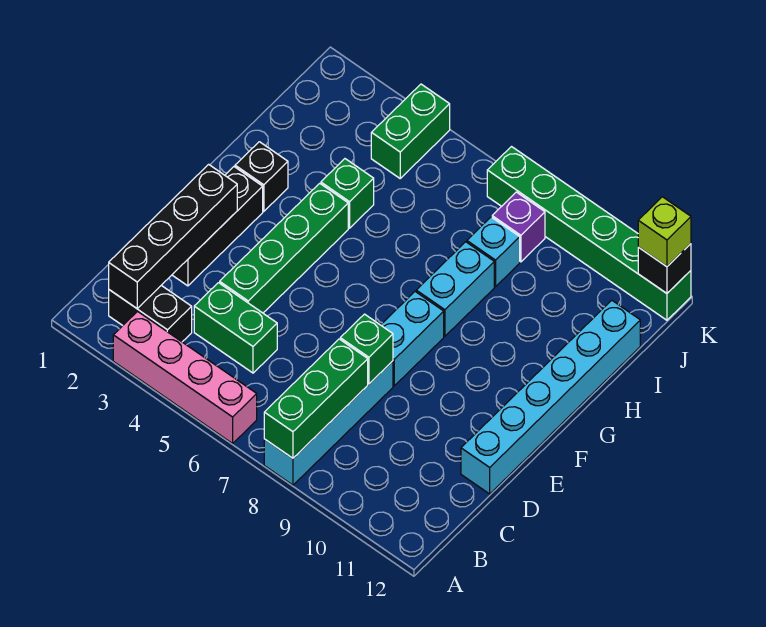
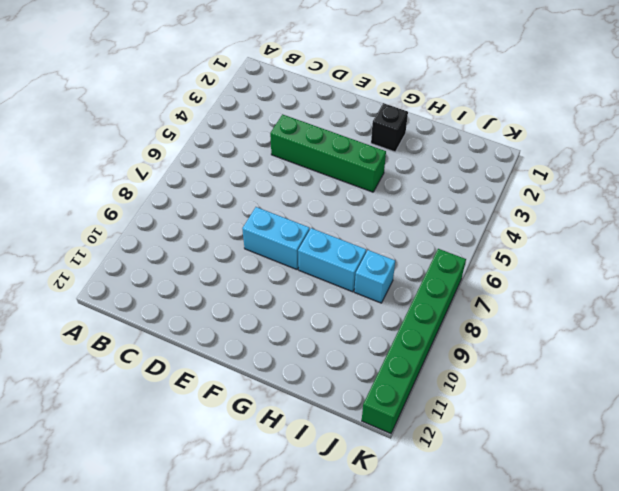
none -> pink 1x4 brick [113,311,257,443]
none -> cyan 1x4 brick [264,361,393,485]
none -> black 1x2 brick [109,286,192,342]

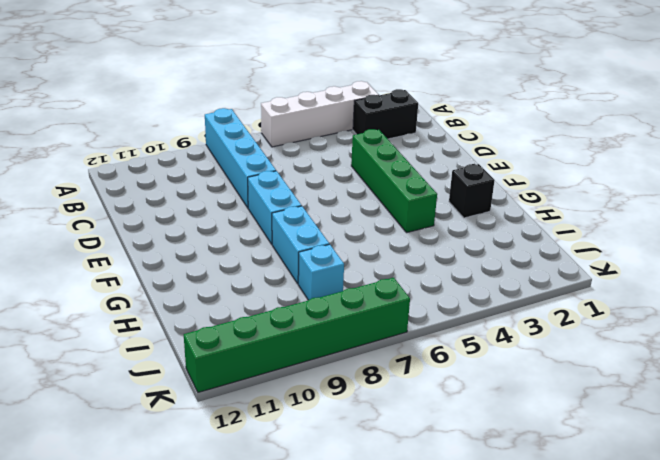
white 1x4 brick [261,81,379,147] -> pink 1x4 brick [113,311,257,443]
none -> green 1x2 brick [194,283,277,373]
none -> black 1x3 brick [172,167,263,286]
none -> cyan 1x6 brick [461,300,640,494]

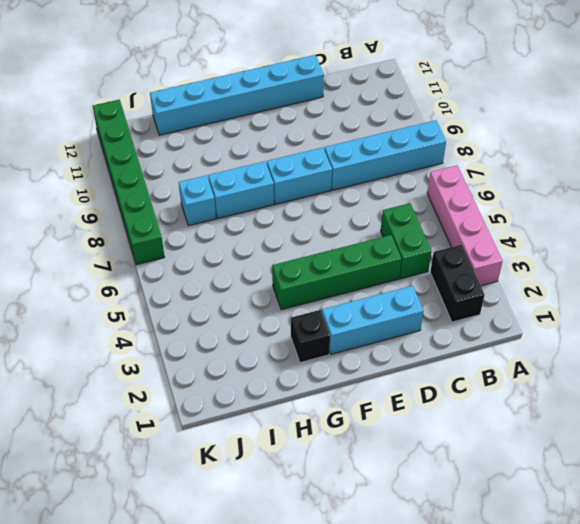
cyan 1x3 brick [322,286,424,354] -> black 1x3 brick [172,167,263,286]
none -> green 1x1 brick [321,159,374,228]
none -> green 1x2 brick [371,84,450,178]
none -> purple 1x1 brick [492,192,545,262]

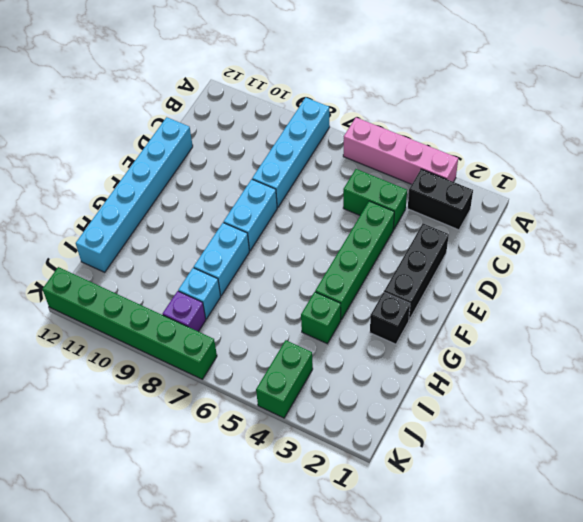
none -> green 1x3 brick [264,339,368,458]
none -> black 1x4 brick [109,164,237,308]
none -> green 1x1 brick [340,314,393,384]

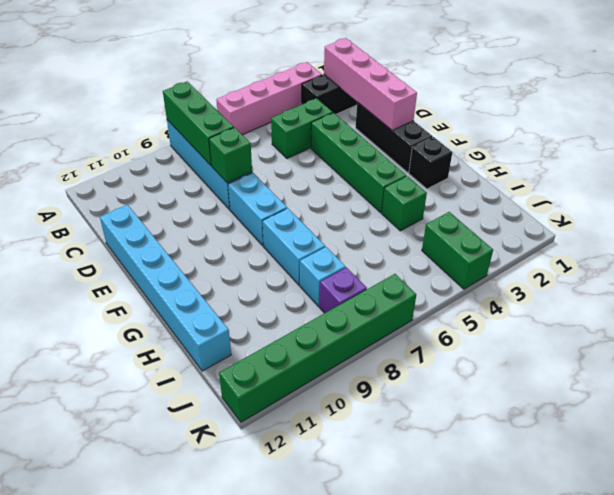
pink 1x4 brick [324,38,417,130] -> black 1x4 brick [109,164,237,308]
none -> black 1x1 brick [638,244,691,293]
none -> lime 1x1 brick [638,197,691,266]

